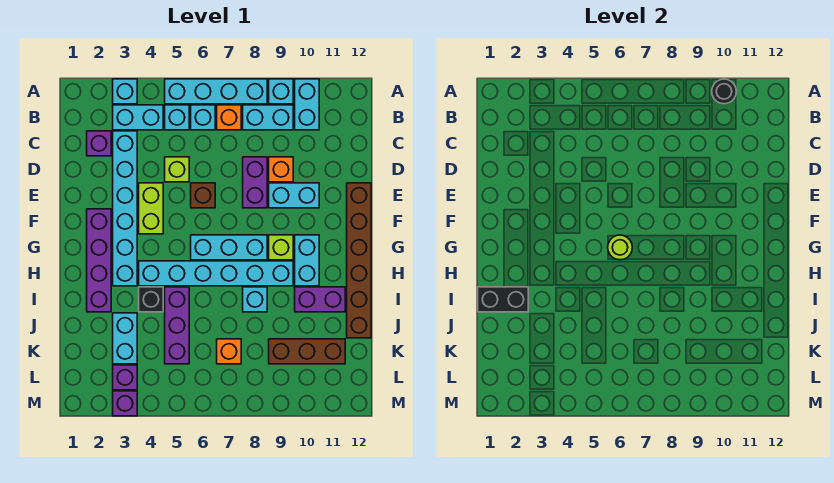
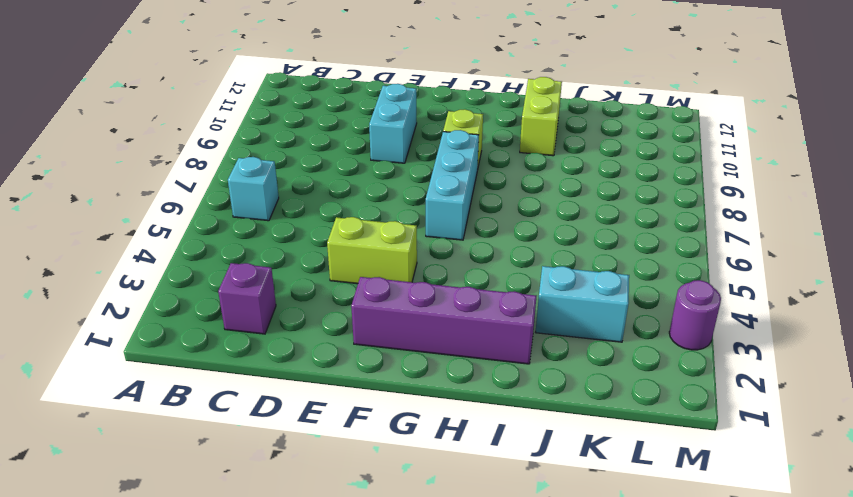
lime 1x2 brick [520,77,562,156] -> purple 1x2 brick [295,287,345,312]
purple 1x1 round brick [669,280,721,350] -> purple 1x1 brick [113,391,137,416]
none -> cyan 1x1 brick [113,79,137,104]
none -> cyan 1x4 brick [165,79,267,104]
none -> cyan 1x1 brick [269,79,293,104]
none -> cyan 1x2 brick [295,79,319,130]

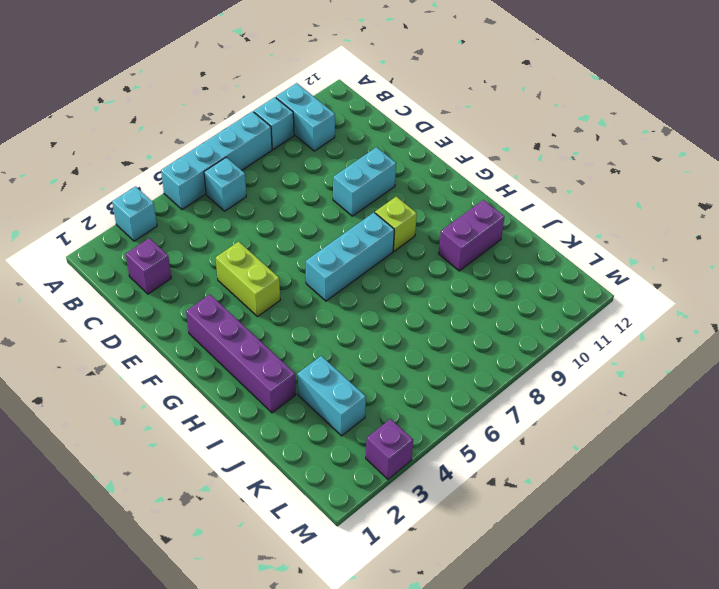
none -> cyan 1x2 brick [113,105,163,130]
none -> cyan 1x1 brick [165,105,189,130]
none -> orange 1x1 brick [217,105,241,130]
none -> cyan 1x2 brick [243,105,293,130]

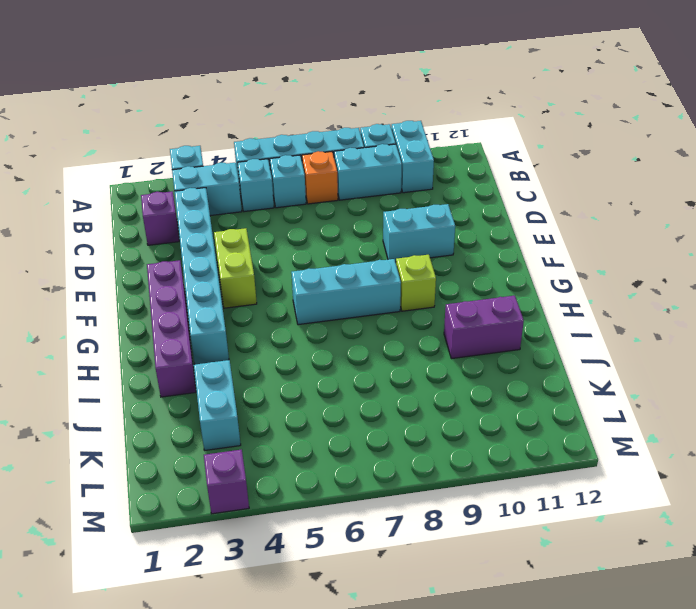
none -> lime 1x1 brick [165,157,189,182]
none -> purple 1x2 brick [243,157,267,208]
none -> orange 1x1 brick [269,157,293,182]
none -> brown 1x1 brick [191,183,215,208]

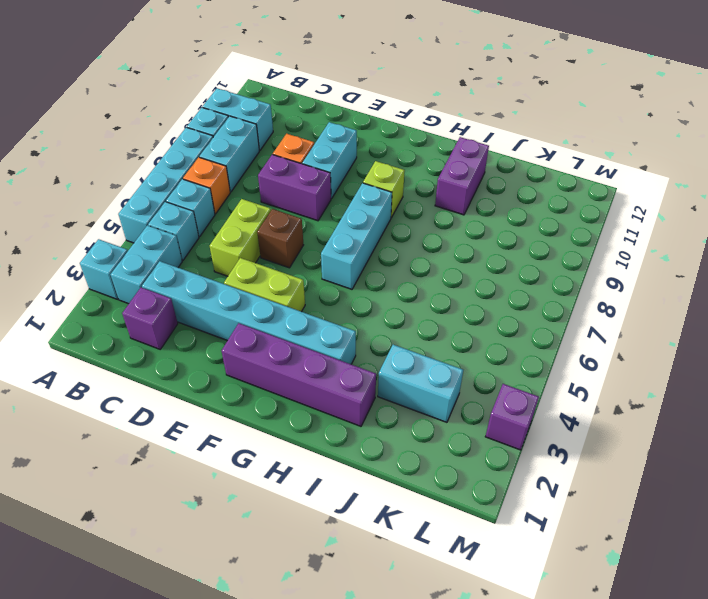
lime 1x2 brick [210,199,271,276] -> lime 1x1 brick [165,157,189,182]
none -> brown 1x6 brick [347,183,371,338]
none -> cyan 1x2 brick [295,235,319,286]
none -> cyan 1x6 brick [139,261,293,286]
none -> black 1x1 brick [139,287,163,312]

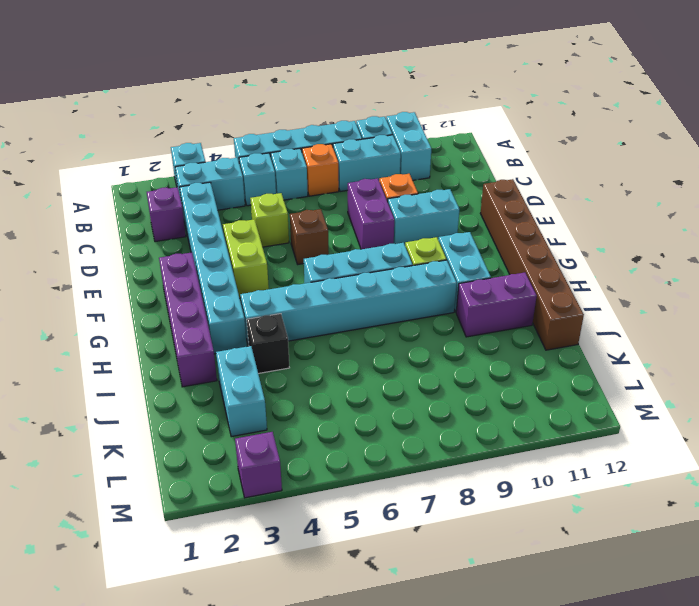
none -> purple 1x3 brick [165,287,189,364]
none -> cyan 1x1 brick [243,287,267,312]
none -> orange 1x1 brick [217,339,241,364]
none -> brown 1x3 brick [269,339,345,364]

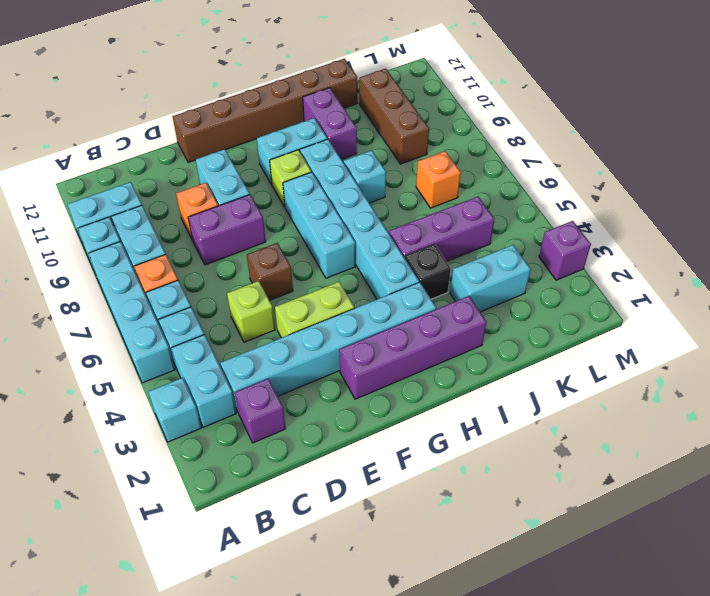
none -> purple 1x1 brick [113,365,137,390]
none -> black 1x1 round brick [712,79,736,104]
none -> lime 1x1 round brick [608,235,632,260]
none -> black 1x2 brick [478,287,528,312]

